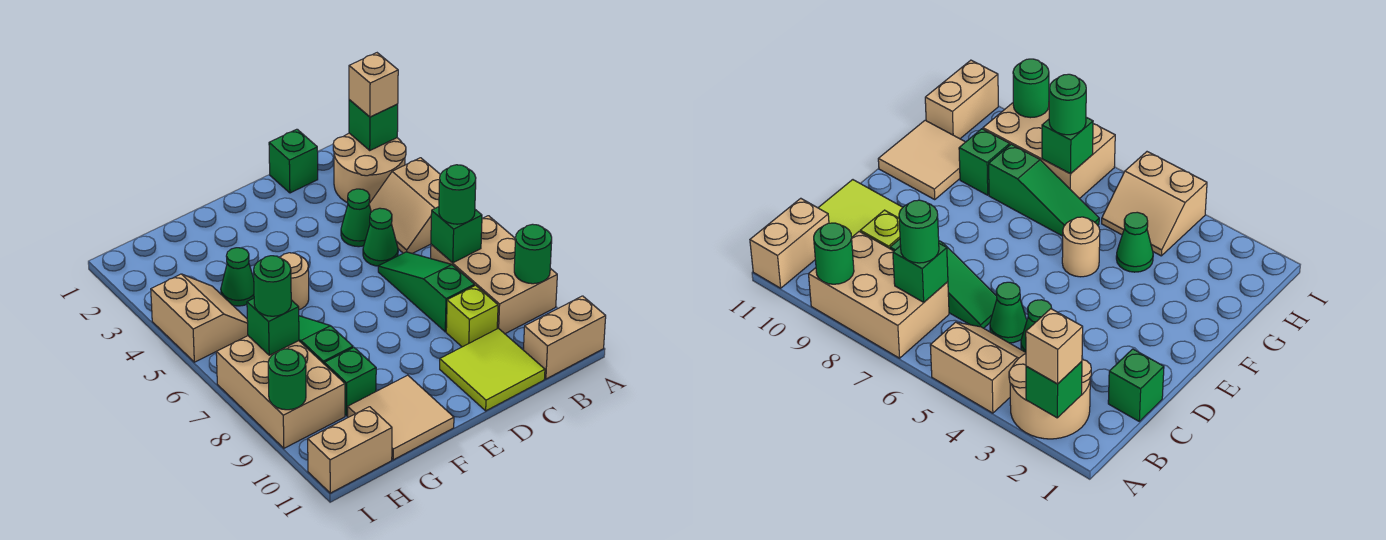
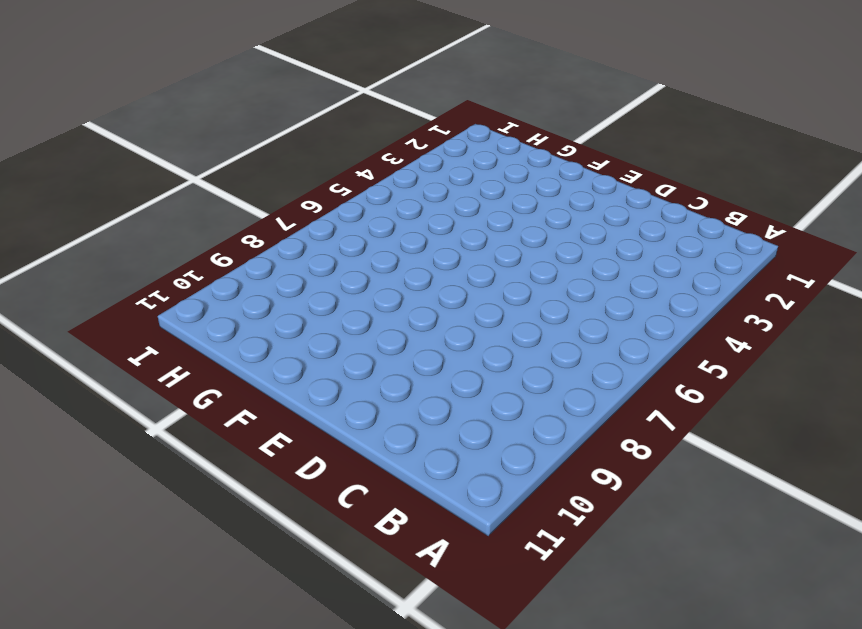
none -> tan 2x2 round brick [333,133,406,203]
none -> tan 2x2 slope [369,158,440,254]
none -> tan 2x3 brick [431,216,557,334]

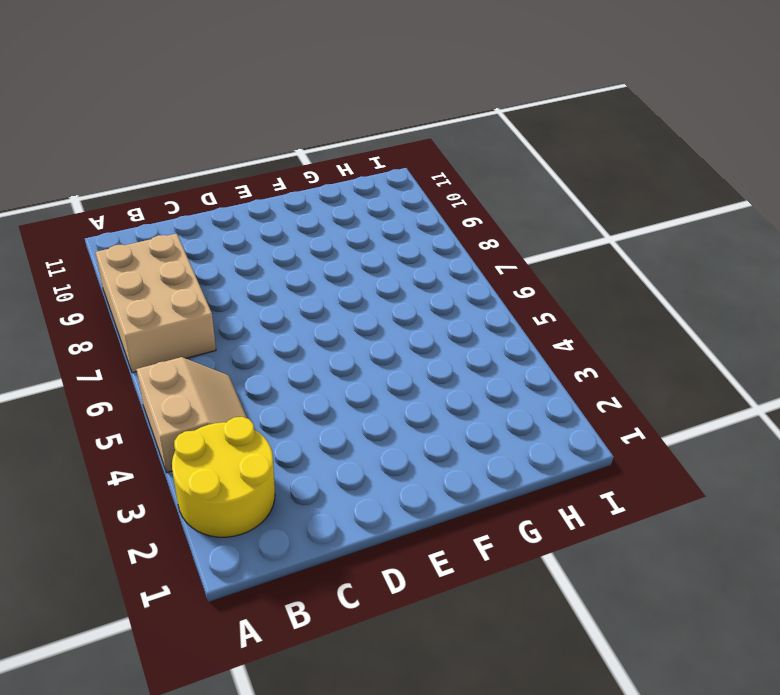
yellow 2x2 round brick [172,417,275,537] -> tan 2x2 round brick [333,133,406,203]
none -> tan 1x2 brick [524,296,606,379]
none -> green 1x1 brick [269,129,318,193]
none -> green 1x1 cone [341,189,371,247]

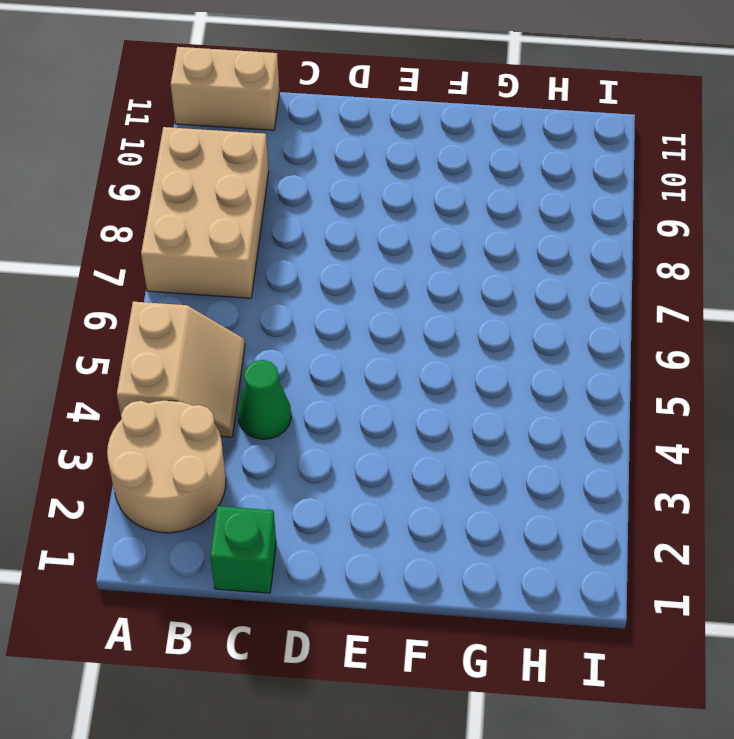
none -> green 1x1 cone [363,208,398,266]
none -> green 1x3 slope [378,252,475,332]
none -> lime 1x1 brick [446,285,498,347]

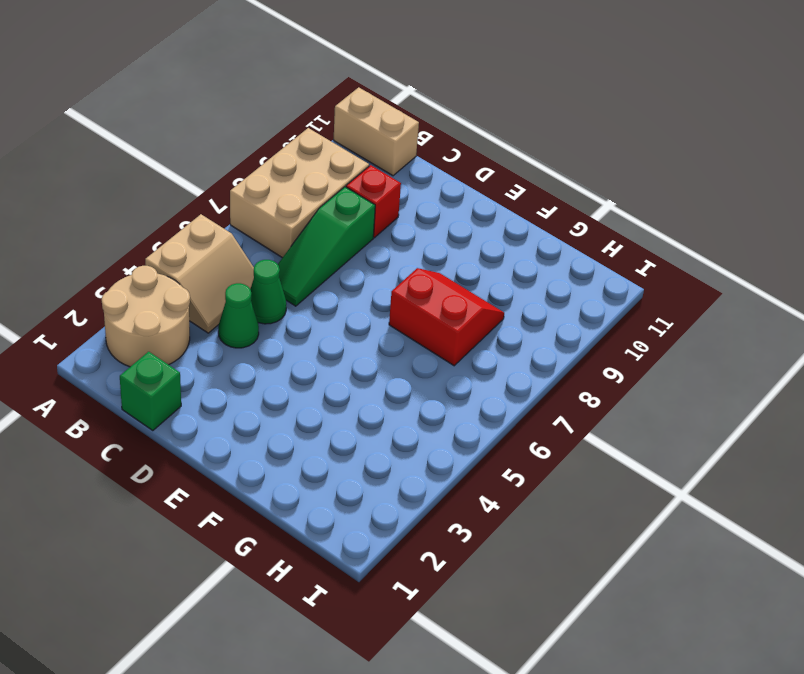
red 1x1 brick [346,165,401,238] -> lime 1x1 brick [446,285,498,347]
red 2x2 slope [389,268,504,366] -> green 1x3 slope [299,316,353,364]
none -> lime 2x2 tile [440,328,545,411]
none -> tan 1x1 round brick [279,253,309,310]
none -> tan 2x2 tile [348,375,454,460]

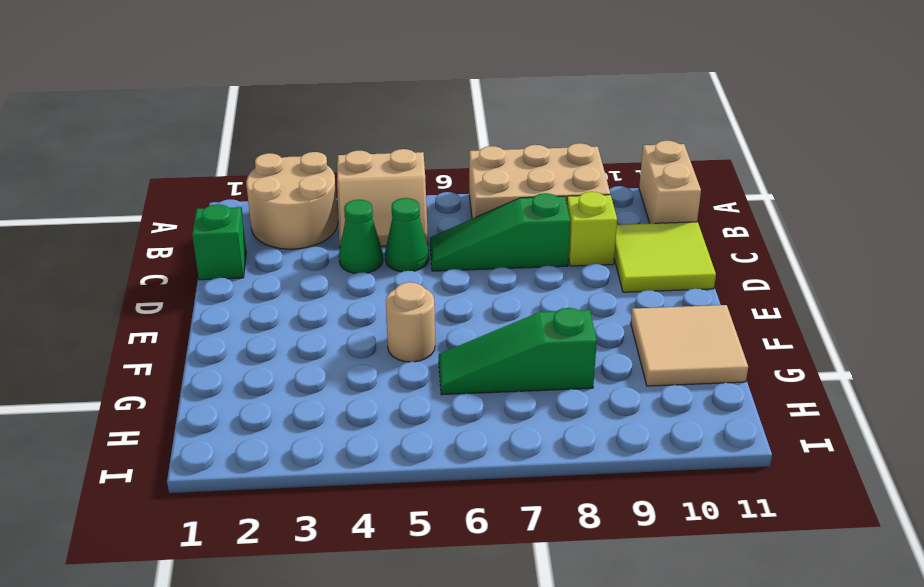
none -> green 1x1 cone [221,248,254,306]
none -> green 1x1 brick [325,348,376,416]
none -> tan 2x2 slope [151,274,248,362]

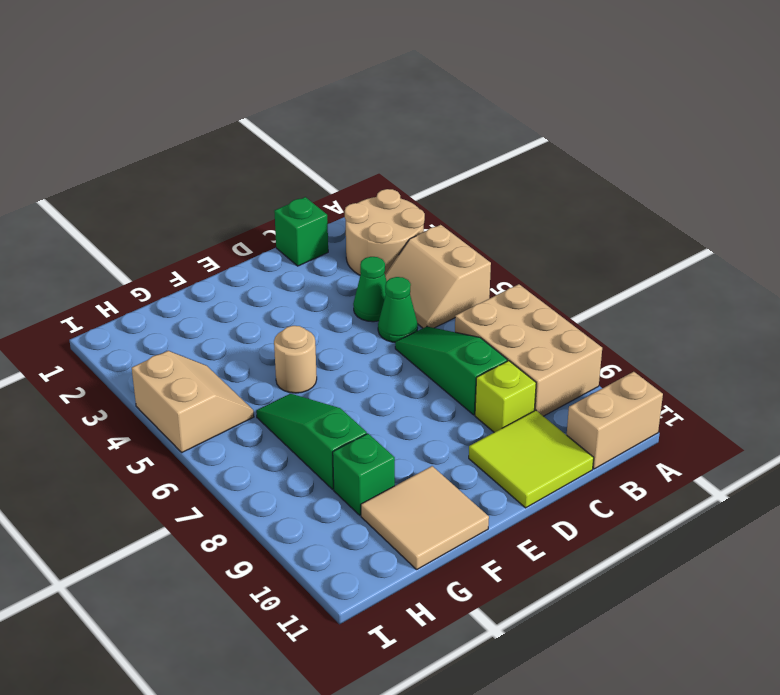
none -> green 1x1 cone [221,248,254,306]
none -> tan 2x3 brick [216,336,345,448]
none -> tan 1x2 brick [308,407,392,493]

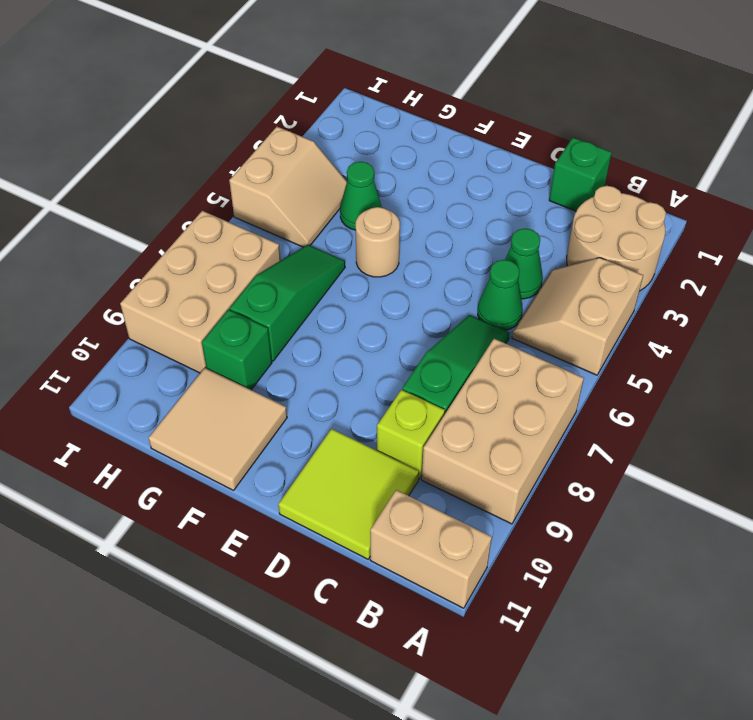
none -> tan 1x2 brick [308,407,392,493]
none -> green 1x1 brick [349,100,398,150]
none -> green 1x1 round brick [514,224,552,284]

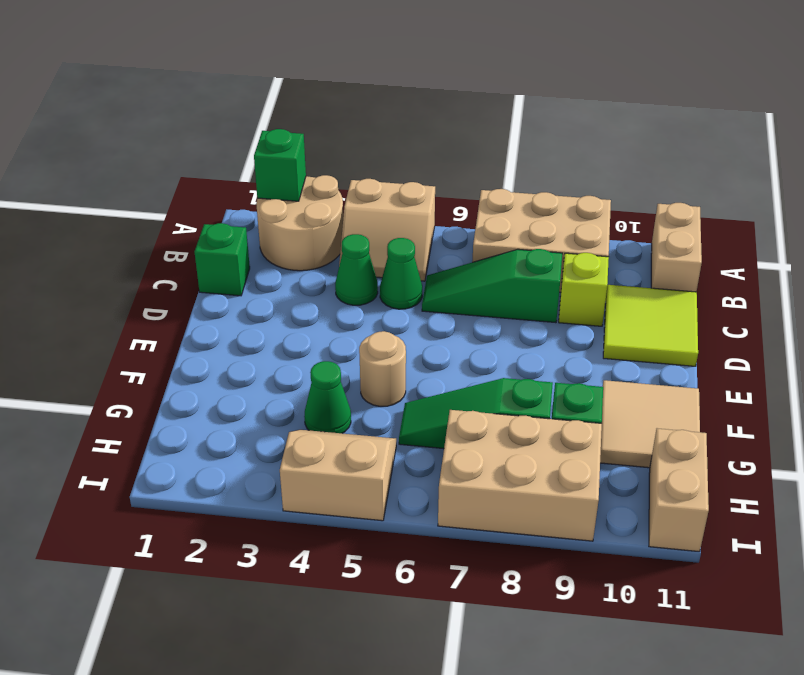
none -> green 1x1 round brick [514,224,552,284]
none -> green 1x1 brick [431,207,482,263]
none -> green 1x1 brick [247,298,299,355]

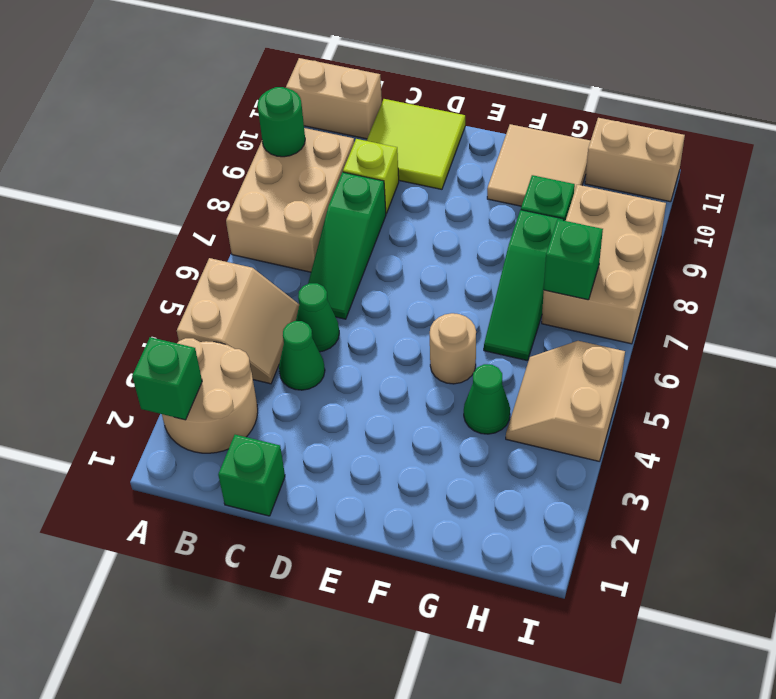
none -> green 1x1 brick [431,207,482,263]
none -> green 1x1 round brick [268,349,306,410]
none -> tan 1x1 brick [349,53,398,117]

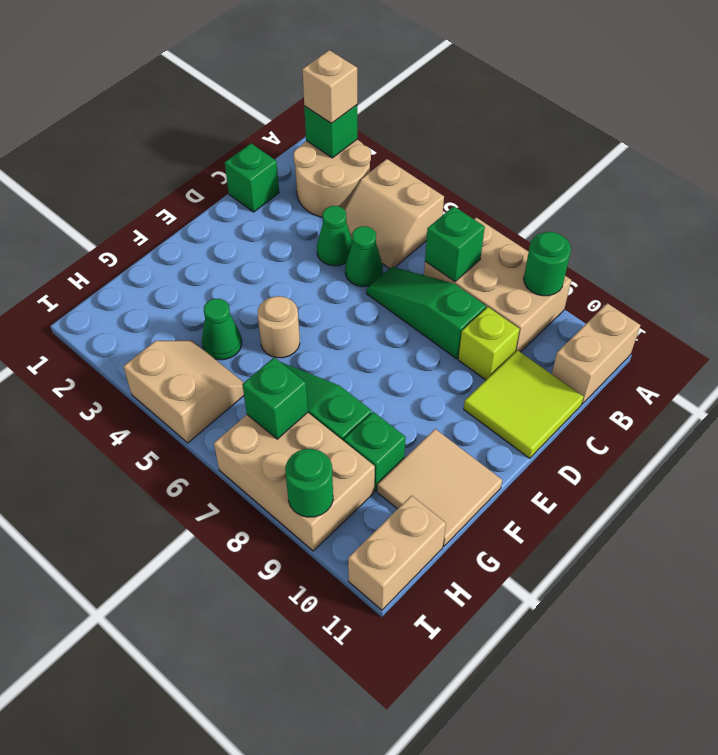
none -> green 1x1 round brick [439,165,476,224]
none -> green 1x1 round brick [254,256,291,316]

